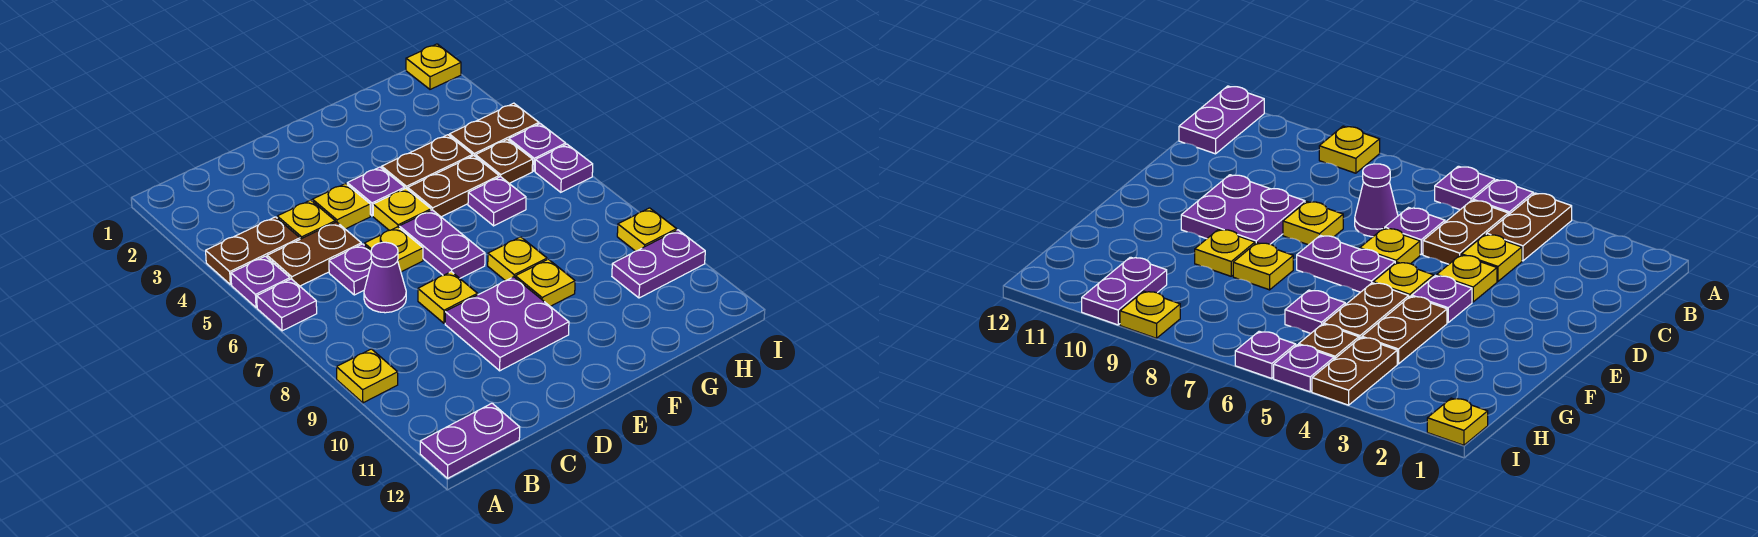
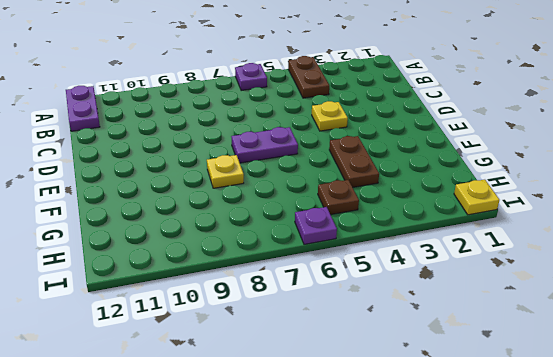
none -> purple 1x1 plate [231,256,290,308]
none -> yellow 1x1 plate [337,349,398,403]
none -> brown 1x2 plate [267,222,361,286]

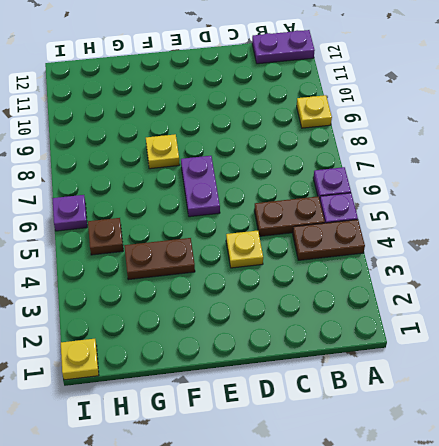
none -> yellow 1x1 plate [277,200,335,239]
none -> purple 1x1 plate [329,244,372,295]
none -> purple 1x1 cone [364,242,406,313]

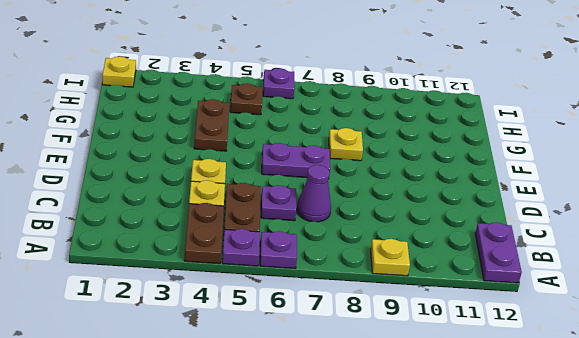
none -> yellow 1x1 plate [364,227,423,272]
none -> yellow 1x1 plate [418,272,478,323]
none -> purple 2x2 plate [445,277,569,371]

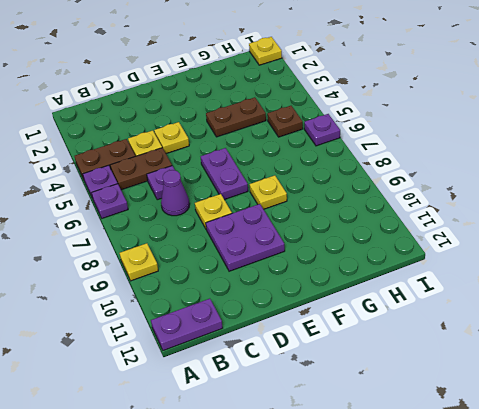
none -> yellow 1x1 plate [364,227,423,272]
none -> purple 1x1 plate [347,167,405,216]
none -> yellow 1x1 plate [373,189,431,230]

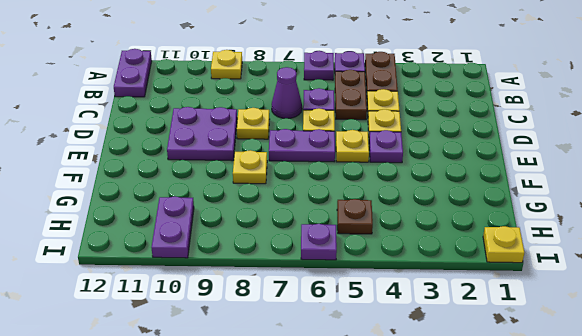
none -> brown 1x2 plate [382,135,473,189]
none -> brown 1x2 plate [408,156,499,217]
none -> yellow 1x1 plate [515,259,575,306]

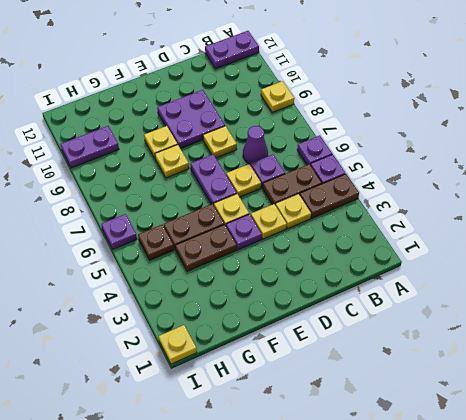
none -> purple 1x1 plate [468,177,526,226]
none -> brown 1x2 plate [449,103,539,156]
none -> purple 1x1 plate [509,124,566,171]

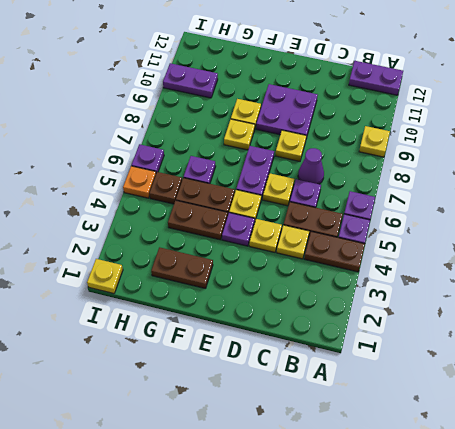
brown 1x2 plate [151,247,213,289] -> brown 1x2 plate moved to [449,103,539,156]
orange 1x1 plate [123,166,156,198] -> purple 1x1 plate [509,124,566,171]
none -> yellow 1x1 plate [617,208,677,251]

